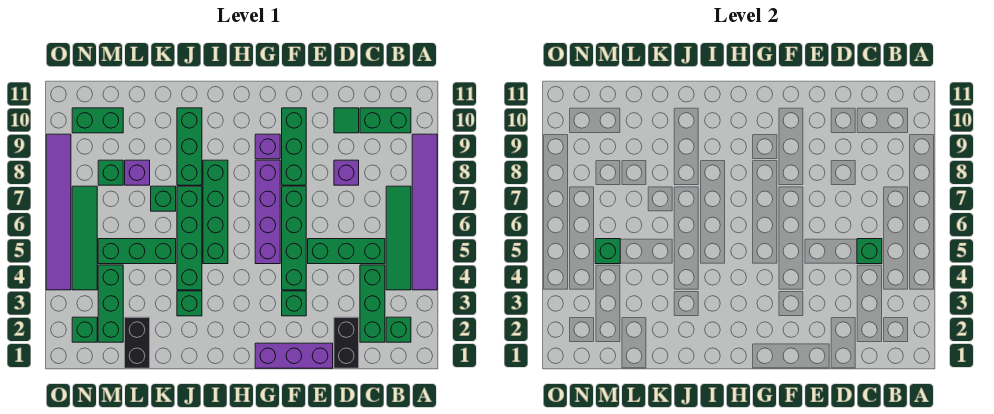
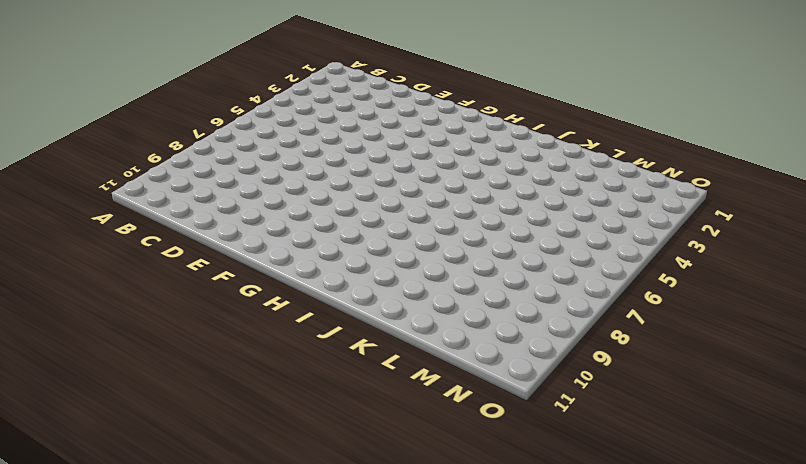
none -> purple 1x6 tile [412,134,437,290]
none -> green 1x1 brick [386,317,411,342]
none -> green 1x4 tile [386,186,411,290]
none -> green 1x2 brick [360,108,411,133]

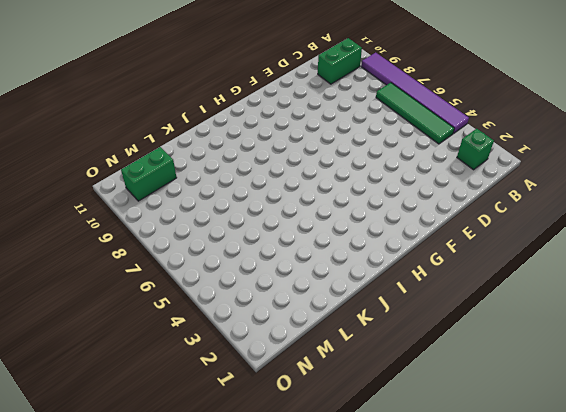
none -> green 1x3 brick [360,265,385,342]
none -> green 1x3 brick [308,239,385,264]
none -> black 1x2 brick [334,317,359,368]
none -> purple 1x1 brick [334,160,359,185]

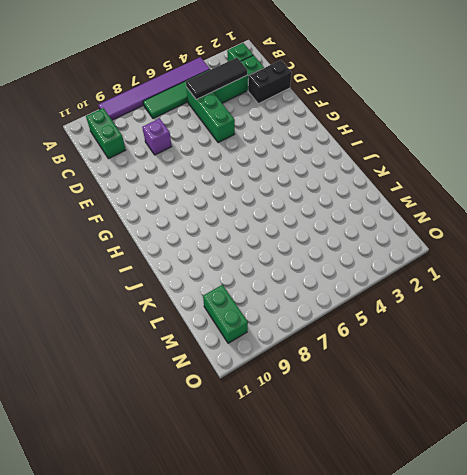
black 1x3 tile [186,58,247,100] -> green 1x1 brick [857,239,882,264]
none -> green 1x1 tile [334,108,359,133]
none -> purple 1x3 brick [255,343,333,368]
none -> green 1x1 brick [282,291,306,316]
none -> green 1x4 brick [282,186,306,290]

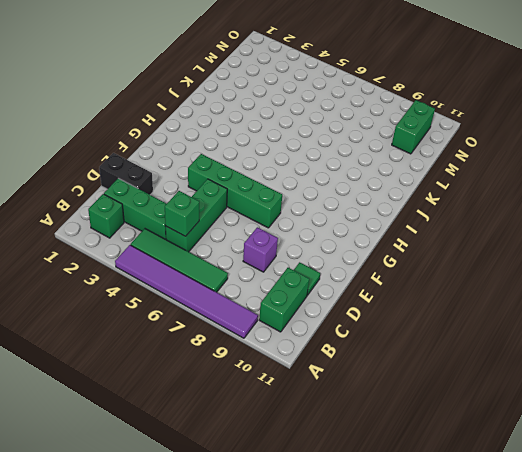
none -> purple 1x3 brick [255,343,333,368]
none -> green 1x1 brick [282,291,306,316]
none -> green 1x3 brick [282,108,306,185]
none -> purple 1x4 brick [255,160,280,264]

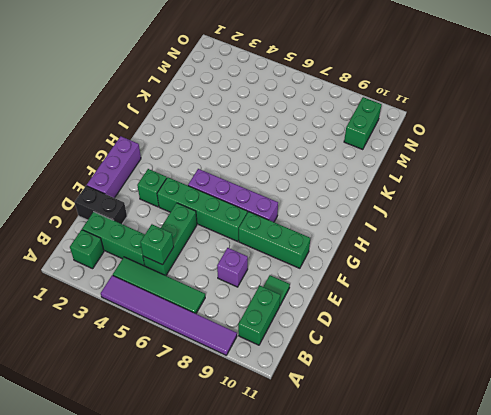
none -> purple 1x1 brick [255,134,280,159]
none -> green 1x4 brick [203,160,228,264]
none -> green 1x1 brick [177,291,202,316]
none -> green 1x4 brick [177,186,202,290]

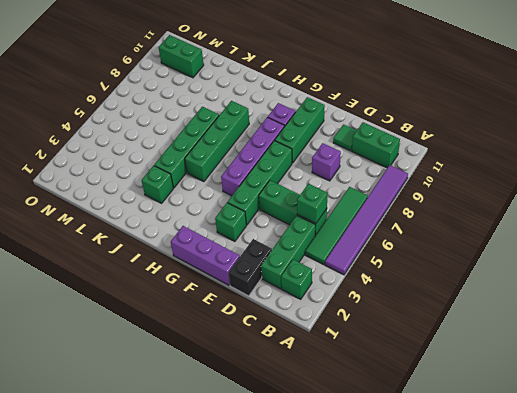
none -> green 1x3 brick [177,108,202,185]
none -> green 1x3 brick [98,239,176,264]
none -> green 1x1 brick [151,186,176,211]
none -> black 1x2 brick [125,317,150,368]

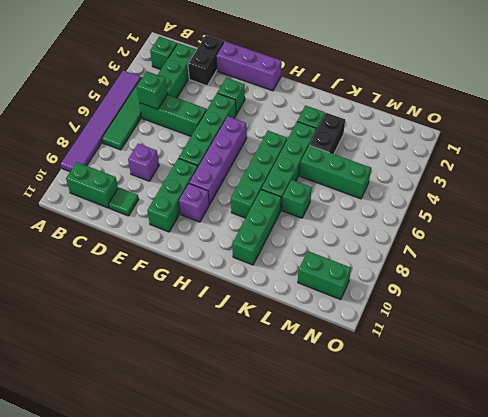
black 1x2 brick [310,113,345,154] -> black 1x2 brick moved to [125,317,150,368]
none -> purple 1x1 brick [125,160,150,185]
none -> green 1x3 brick [98,265,123,342]
none -> green 1x1 brick [98,160,123,185]
none -> green 1x1 brick [72,317,97,342]

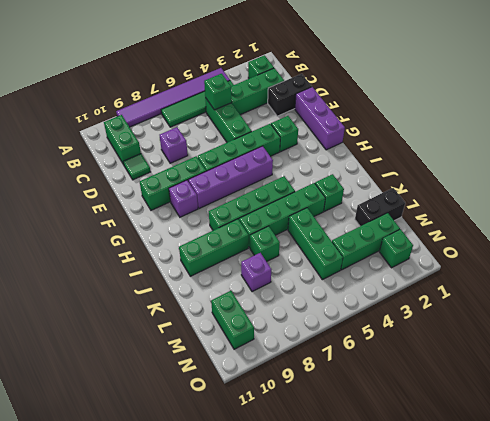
none -> green 1x1 brick [98,160,123,185]
none -> green 1x4 tile [72,186,97,290]
none -> purple 1x6 tile [46,134,71,290]
none -> green 1x1 brick [595,239,620,264]

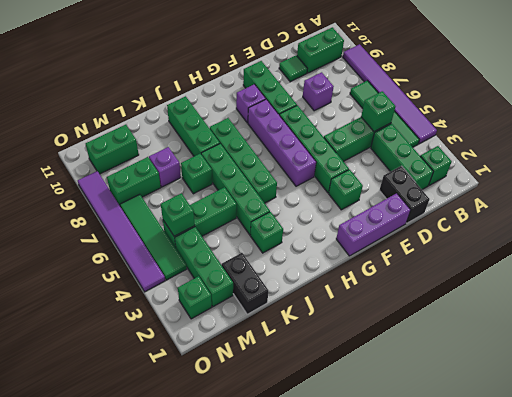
green 1x2 brick [107,157,161,206] -> green 1x1 brick [98,160,123,185]

